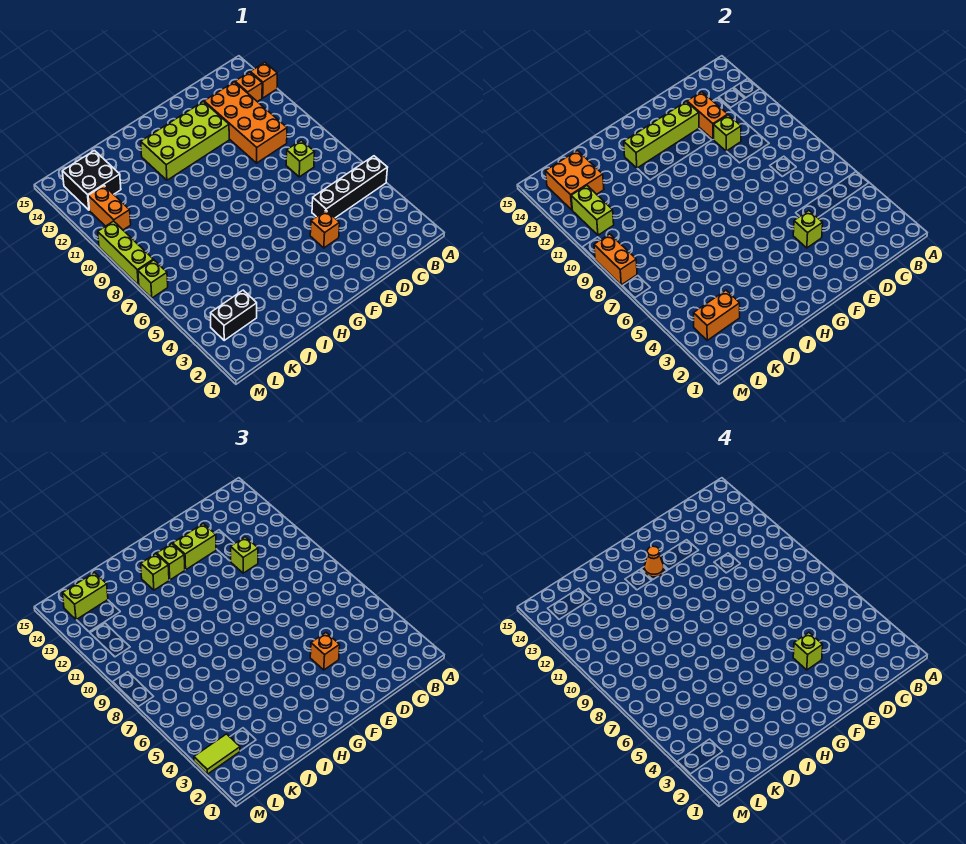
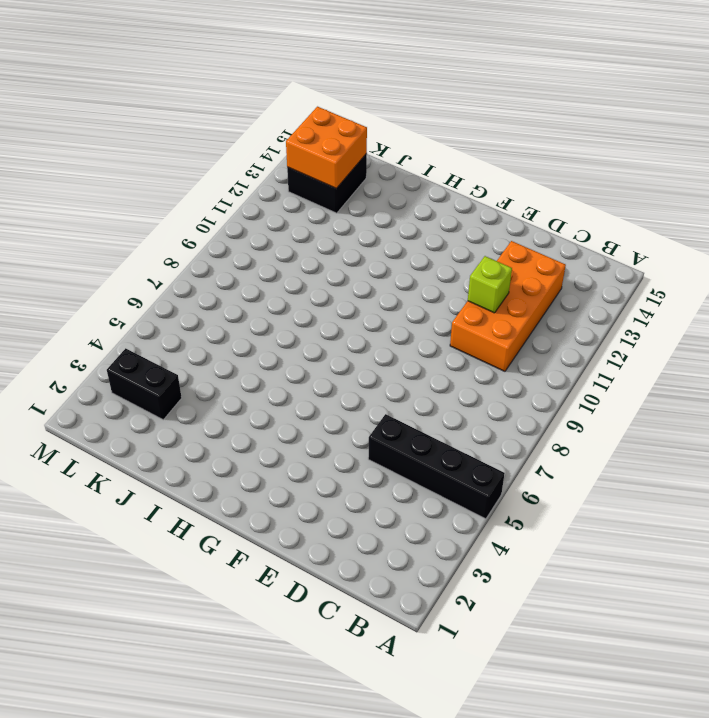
none -> orange 1x1 brick [250,62,277,98]
none -> orange 1x1 brick [235,72,262,102]
none -> lime 1x1 brick [286,140,315,177]

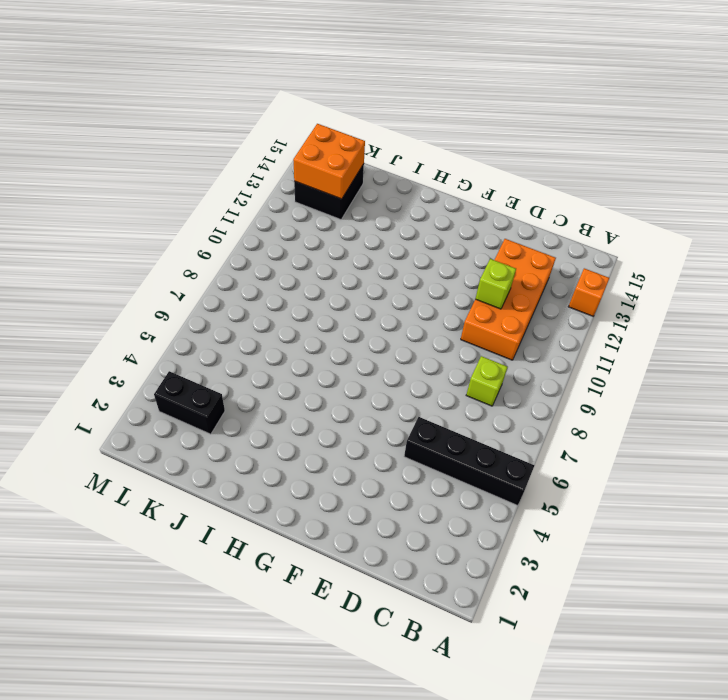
none -> orange 1x1 brick [235,72,262,102]
none -> orange 1x1 brick [310,211,340,248]
none -> lime 2x4 brick [141,102,229,180]

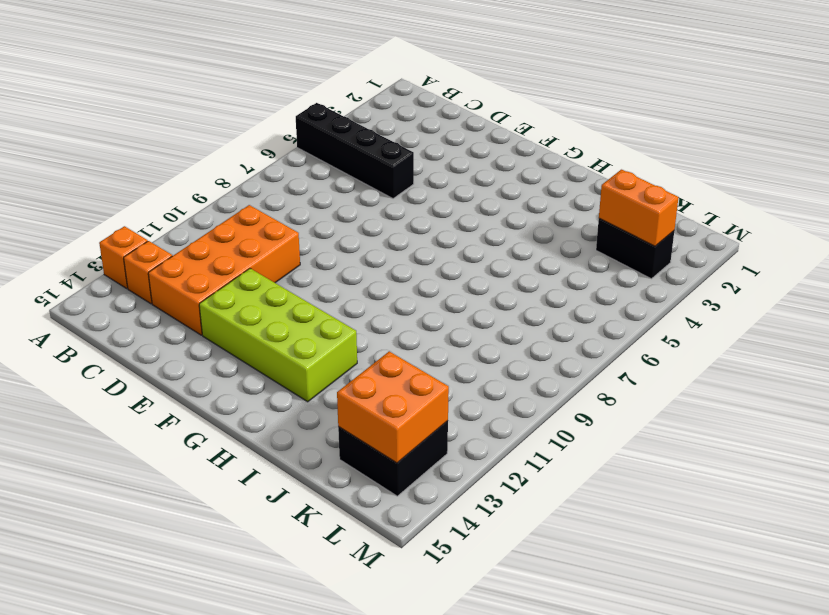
none -> lime 1x1 brick [286,140,315,177]
none -> orange 1x1 brick [310,211,340,248]
none -> orange 1x2 brick [88,186,131,230]

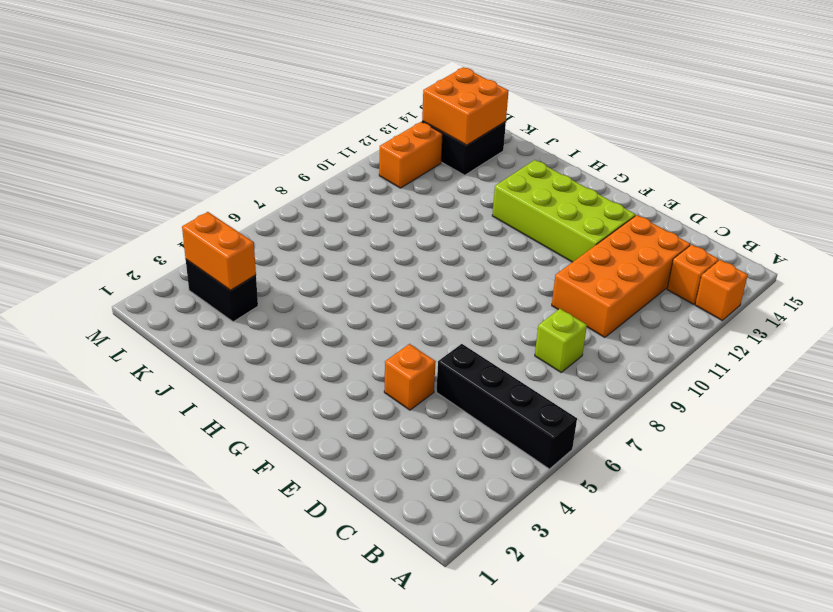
none -> lime 1x1 brick [138,260,168,298]
none -> lime 1x3 brick [98,221,153,285]
none -> lime 1x1 brick [713,115,741,151]

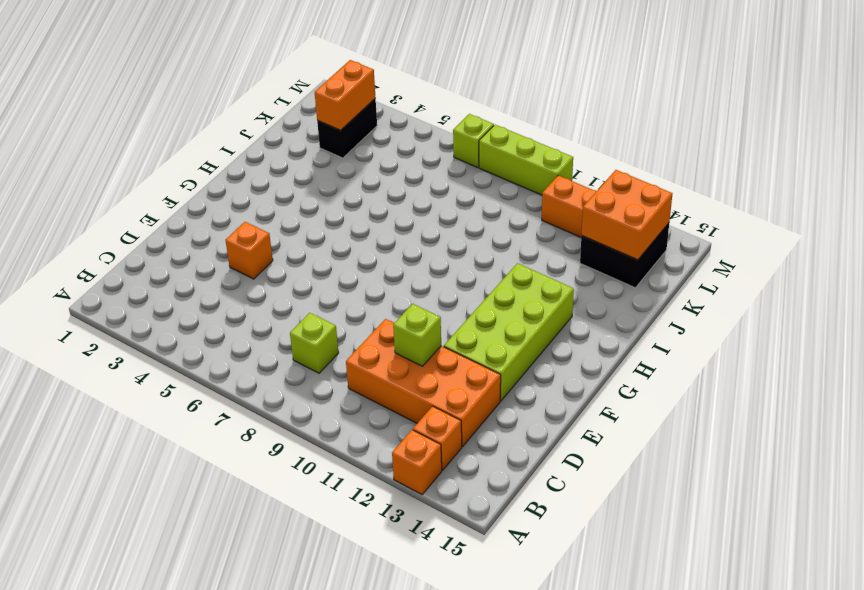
none -> black 1x4 brick [312,156,387,218]
none -> orange 1x2 brick [687,92,728,139]
none -> lime 1x1 brick [793,211,823,248]

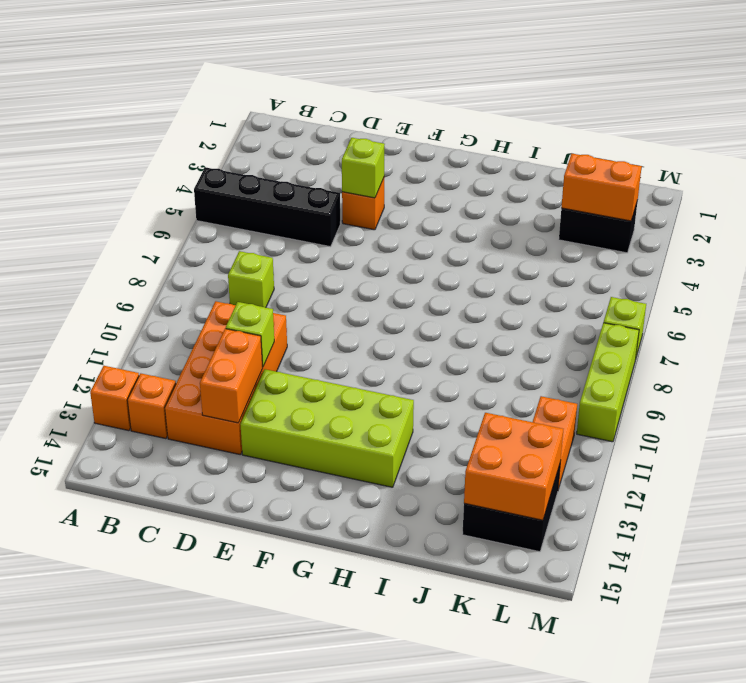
none -> lime 1x4 brick [624,102,699,168]
none -> lime 1x2 brick [571,186,614,235]
none -> orange 1x2 brick [594,234,637,285]

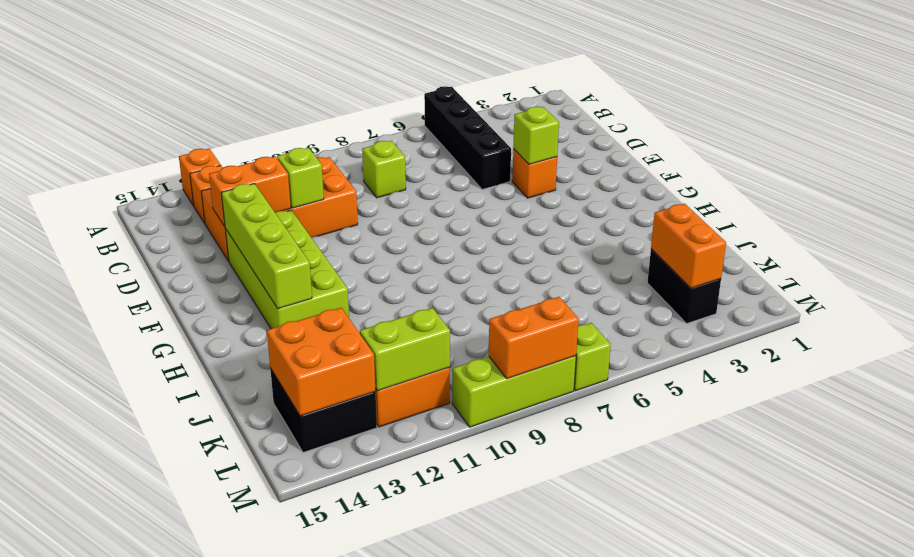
none -> lime 1x1 brick [231,537,258,573]
none -> orange 1x1 brick [310,633,340,670]
none -> lime 1x2 brick [173,524,216,570]

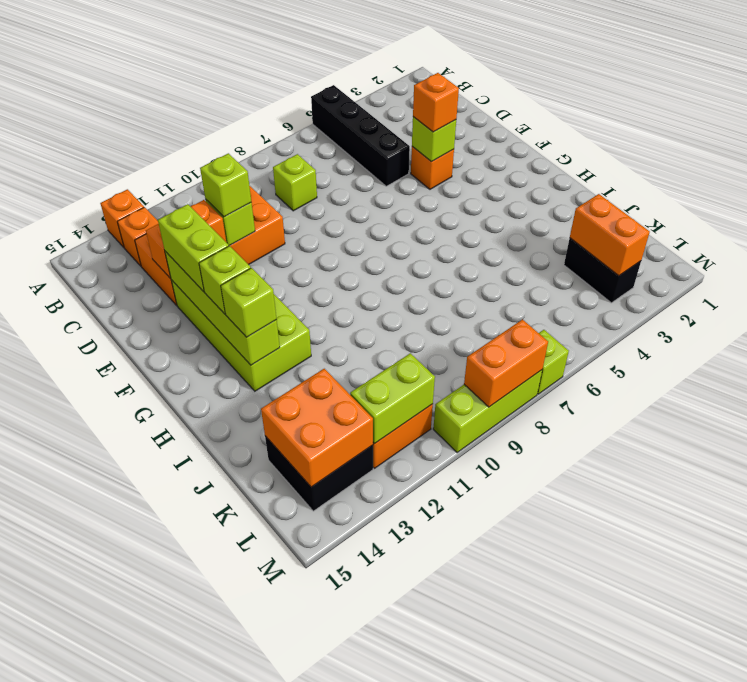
none -> lime 1x2 brick [62,573,108,620]
none -> lime 1x2 tile [194,734,240,774]
none -> lime 1x1 brick [793,633,823,670]

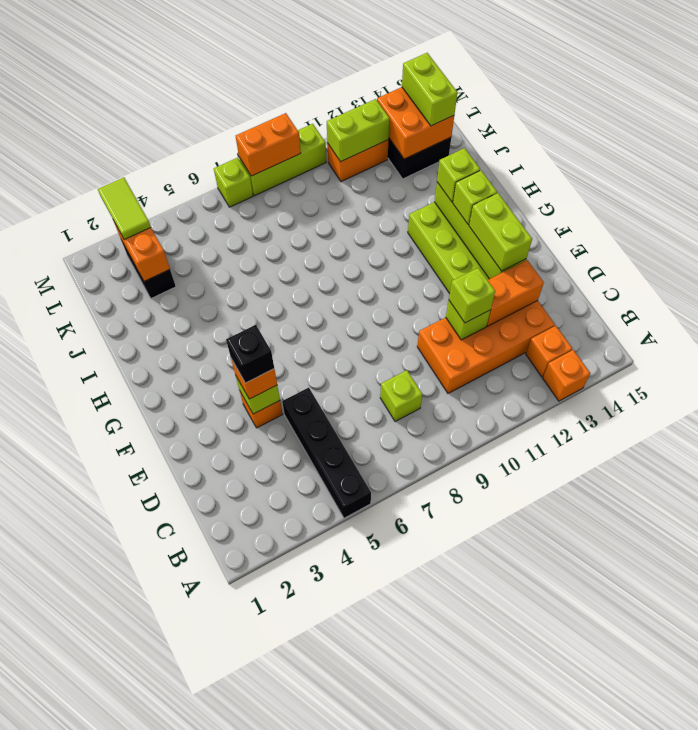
black 1x1 brick [226,325,274,383] -> lime 1x1 brick [793,633,823,670]
none -> orange 1x1 cone [644,546,664,577]

